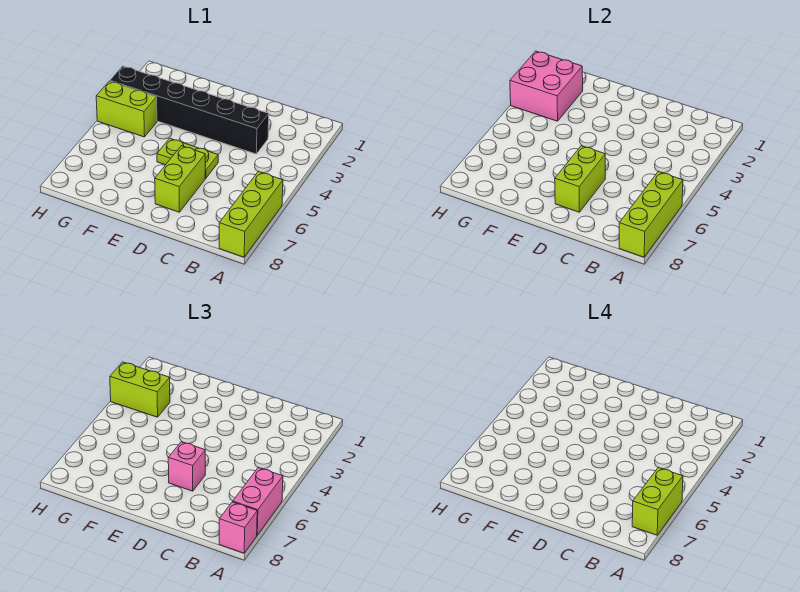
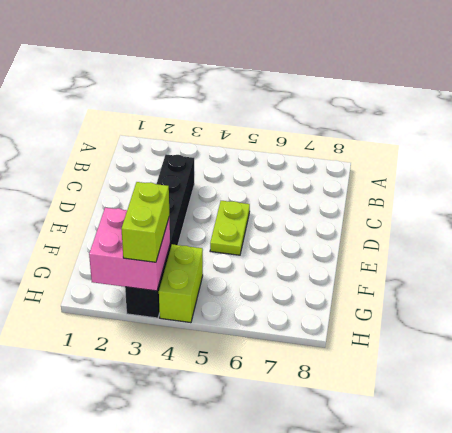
none -> lime 1x3 brick [219,172,283,257]
none -> lime 1x2 brick [155,146,205,212]
none -> lime 1x3 brick [619,172,683,257]

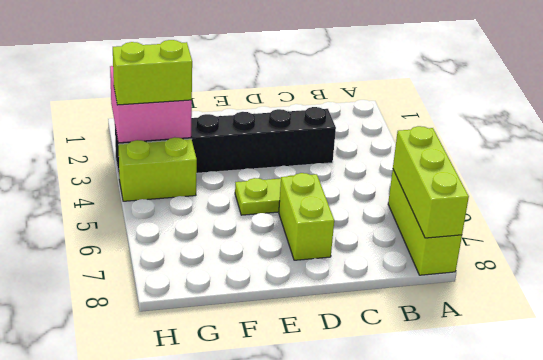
none -> lime 1x2 brick [555,146,605,212]
none -> pink 1x2 brick [233,468,283,535]
none -> pink 1x1 brick [219,502,257,553]

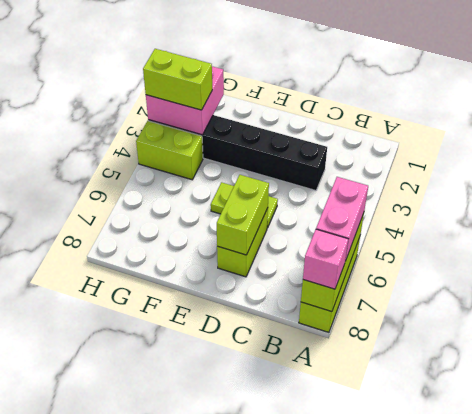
none -> pink 1x1 brick [168,442,205,491]
none -> lime 1x2 brick [632,468,683,535]

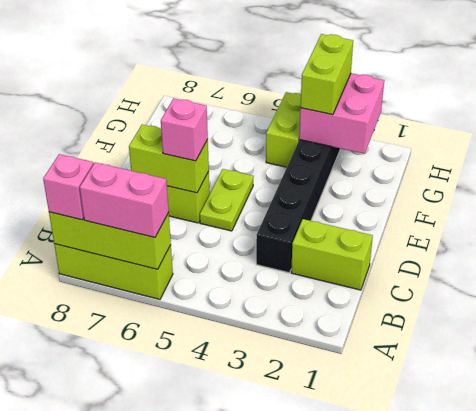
lime 1x2 brick [291,219,373,290] -> lime 1x2 brick moved to [632,468,683,535]

